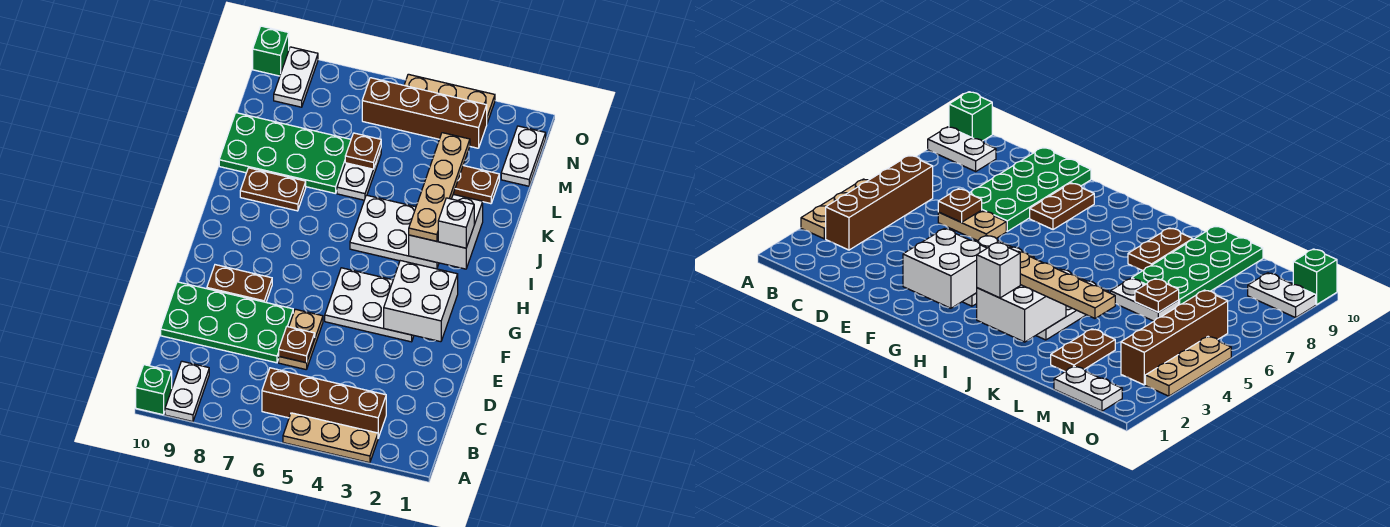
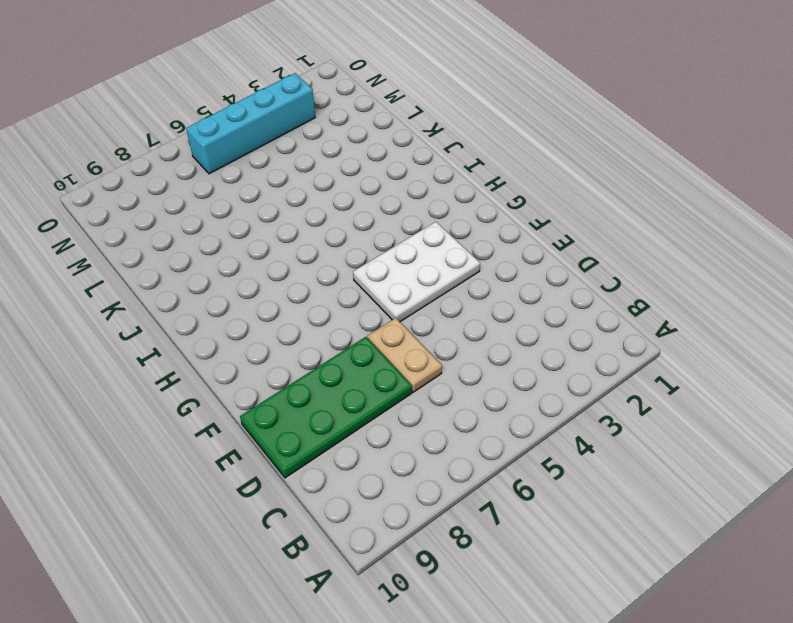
cyan 1x4 brick [186,73,315,174] -> brown 1x4 brick [362,78,487,148]
none -> tan 1x3 plate [283,413,378,463]
none -> white 1x2 plate [165,361,209,422]
none -> green 1x1 brick [136,365,172,415]

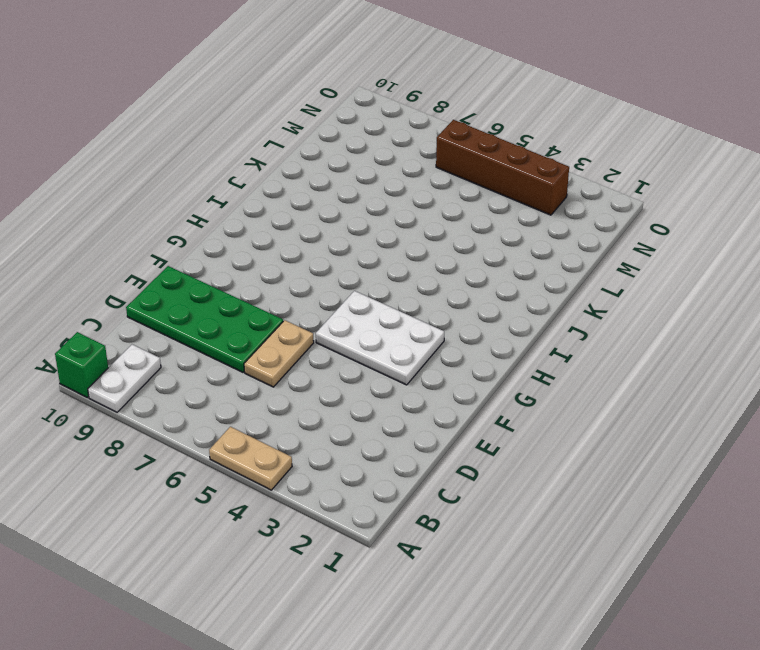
tan 1x2 plate [209,427,292,490] -> tan 1x3 plate [283,413,378,463]
none -> brown 1x4 brick [262,368,386,438]
none -> brown 1x2 plate [207,265,272,302]
none -> white 2x3 plate [350,195,439,269]

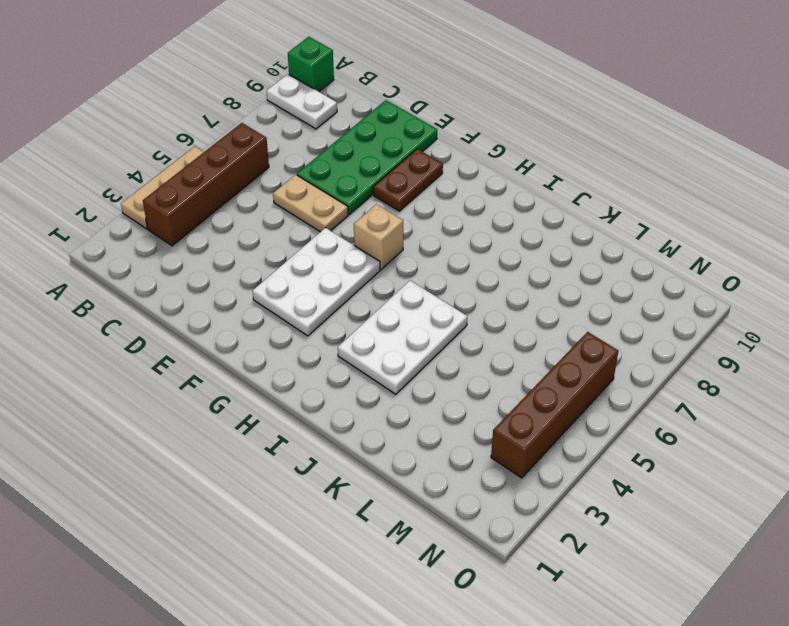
tan 1x1 brick [354,204,403,270] -> none
none -> brown 1x2 plate [240,168,306,211]
none -> white 1x2 plate [337,149,381,200]
none -> green 2x4 plate [219,113,351,194]

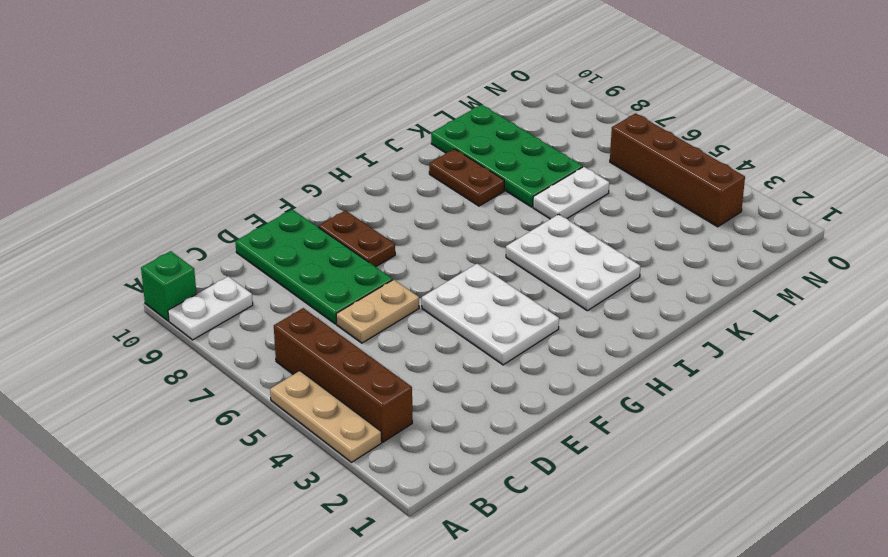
none -> brown 1x2 plate [453,166,499,204]
none -> white 1x2 plate [501,126,546,186]
none -> white 1x2 plate [274,47,318,107]

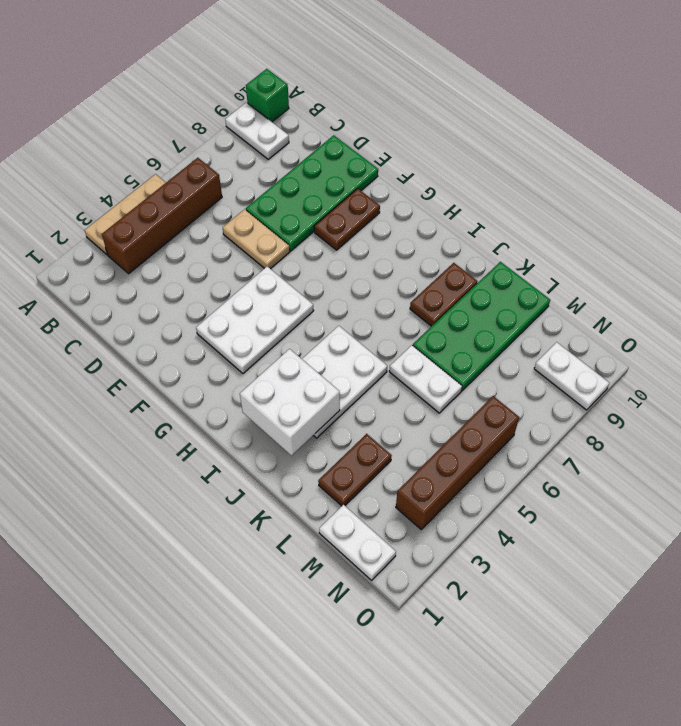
none -> tan 1x3 plate [404,74,495,123]
none -> green 1x1 brick [253,26,289,76]
none -> brown 1x1 plate [279,327,315,363]

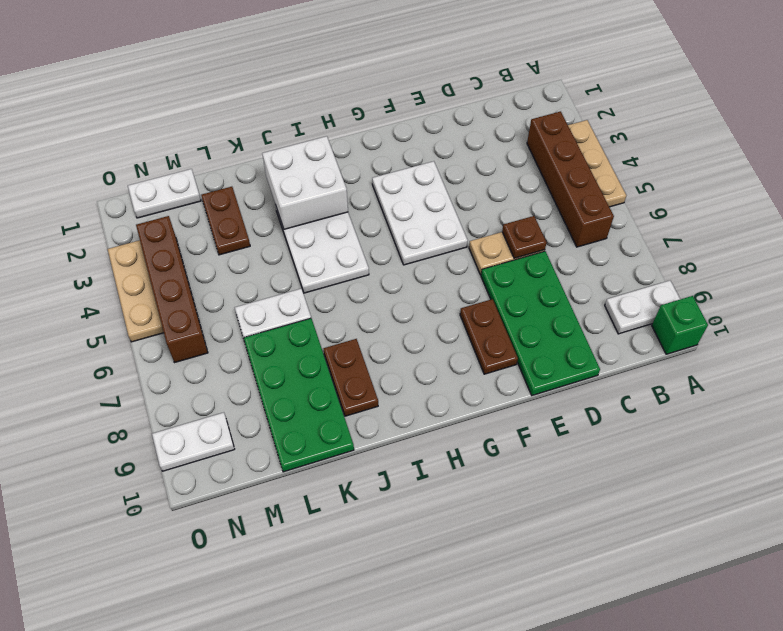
none -> green 1x1 brick [253,26,289,76]
none -> white 2x2 brick [384,261,458,342]
none -> brown 1x1 plate [345,133,381,169]

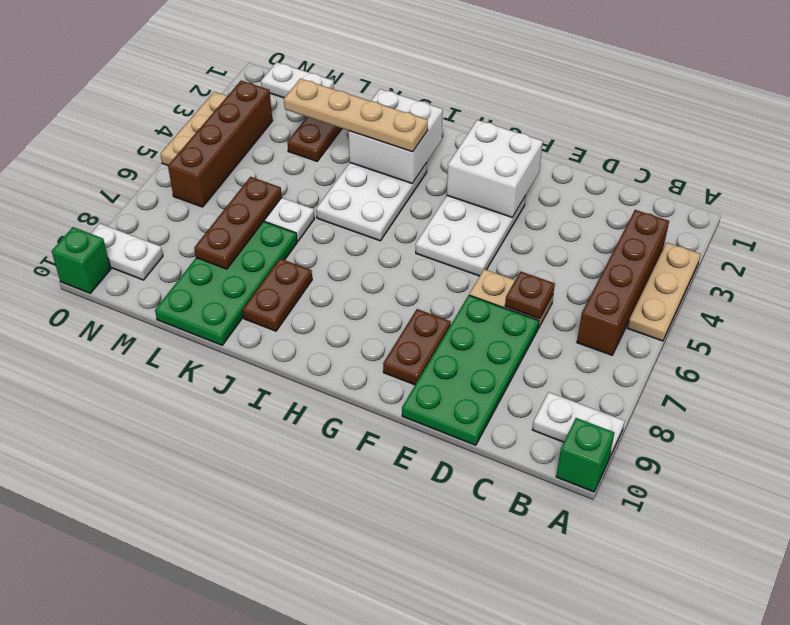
brown 1x3 plate [194,177,282,269] -> brown 1x1 plate [345,133,381,169]
none -> white 1x1 brick [438,198,474,248]

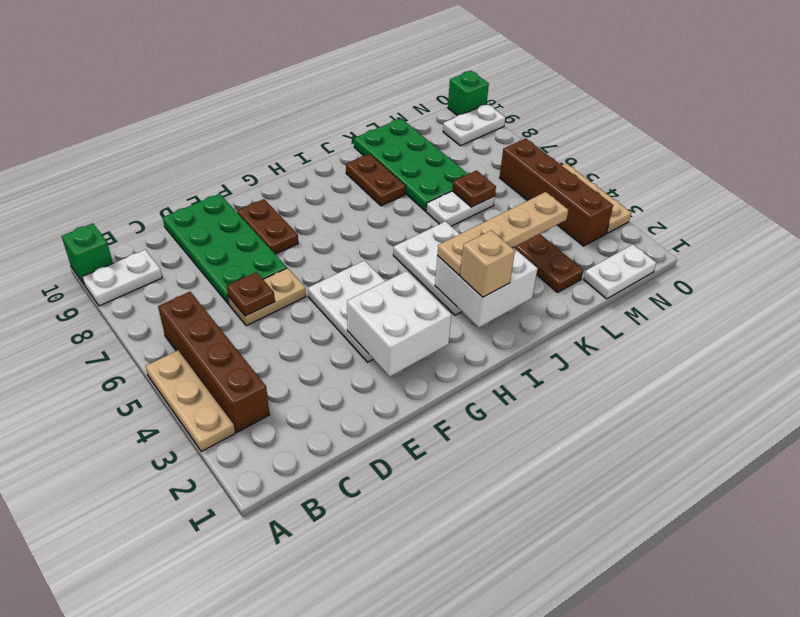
tan 1x1 brick [460,230,515,297] -> white 1x1 brick [438,198,474,248]

